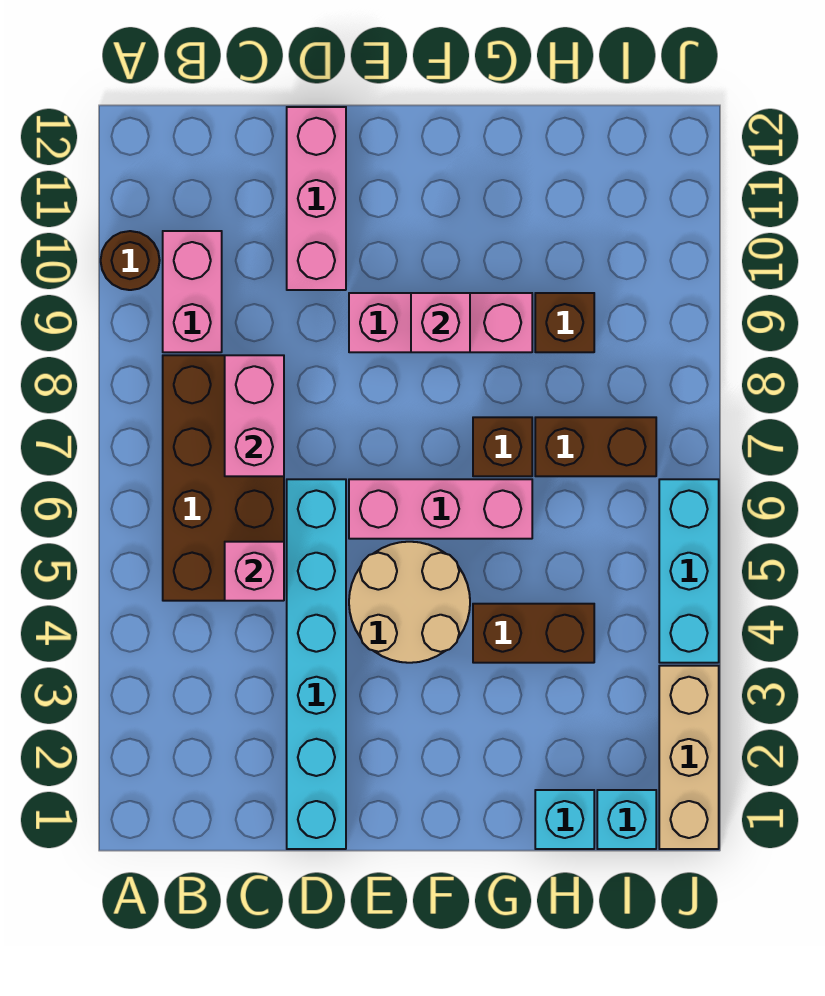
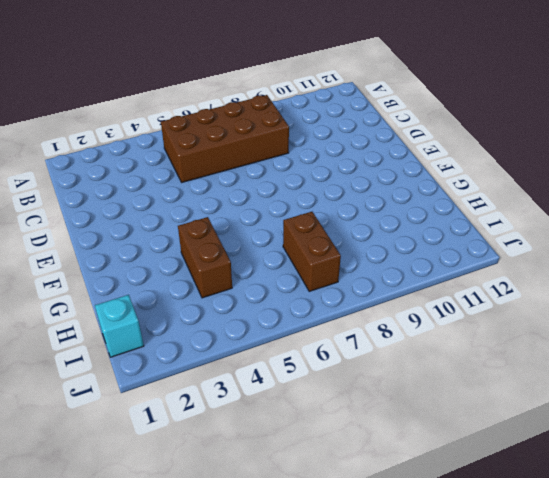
none -> brown 1x1 round brick [101,231,160,290]
none -> pink 1x2 brick [163,231,222,352]
none -> cyan 1x6 brick [287,479,346,849]

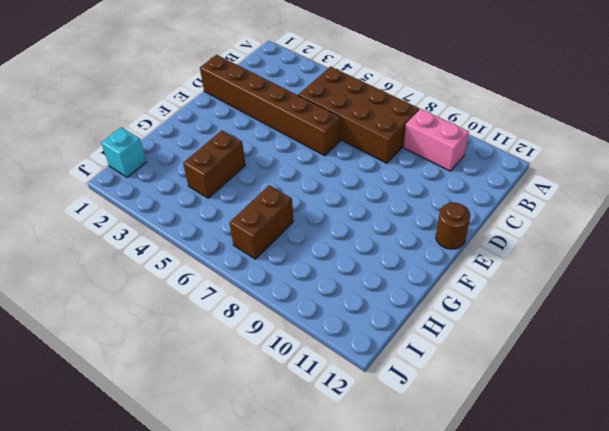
brown 1x6 brick [200,55,341,156] -> cyan 1x6 brick [287,479,346,849]
brown 1x1 round brick [436,203,470,249] -> brown 1x1 round brick moved to [101,231,160,290]
none -> pink 1x3 brick [287,107,346,290]
none -> tan 2x2 round brick [349,542,470,663]
none -> pink 1x3 brick [349,479,532,539]

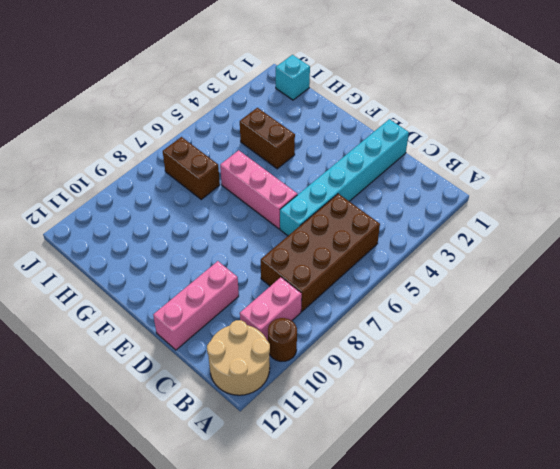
tan 2x2 round brick [207,320,270,395] -> tan 2x2 round brick moved to [349,542,470,663]
none -> pink 1x3 brick [349,293,532,352]
none -> brown 1x1 brick [473,417,532,476]
none -> cyan 1x1 brick [535,790,594,849]

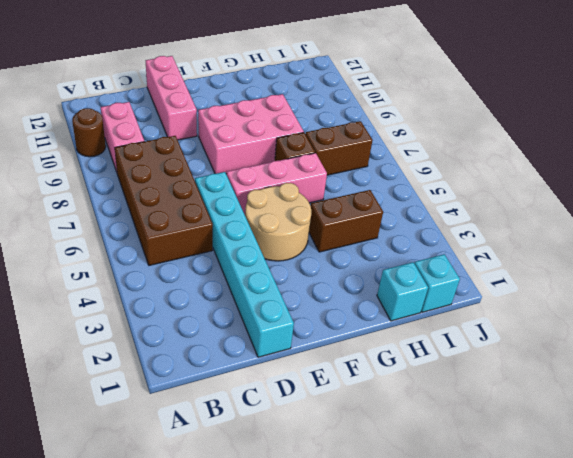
pink 2x3 brick [198,94,304,174] -> pink 1x3 brick [349,293,532,352]
none -> brown 1x1 brick [535,293,594,352]
none -> tan 1x3 brick [659,666,719,849]
none -> cyan 1x3 brick [659,479,719,663]

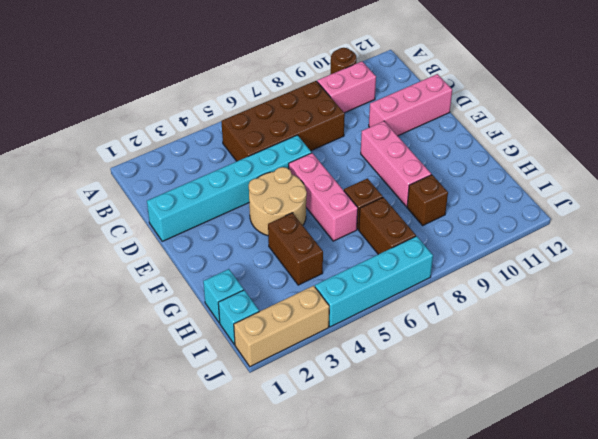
cyan 1x4 brick [315,236,433,327] -> cyan 1x3 brick [659,479,719,663]
none -> pink 1x1 brick [225,542,284,601]
none -> pink 1x2 brick [225,355,284,476]
none -> pink 1x1 brick [411,293,470,352]

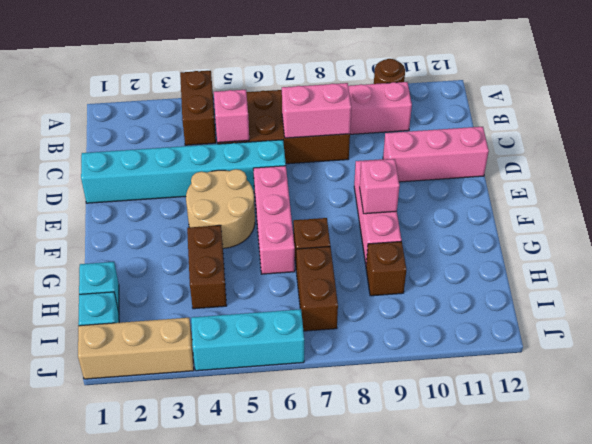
brown 1x2 brick [180,71,216,145] -> none

